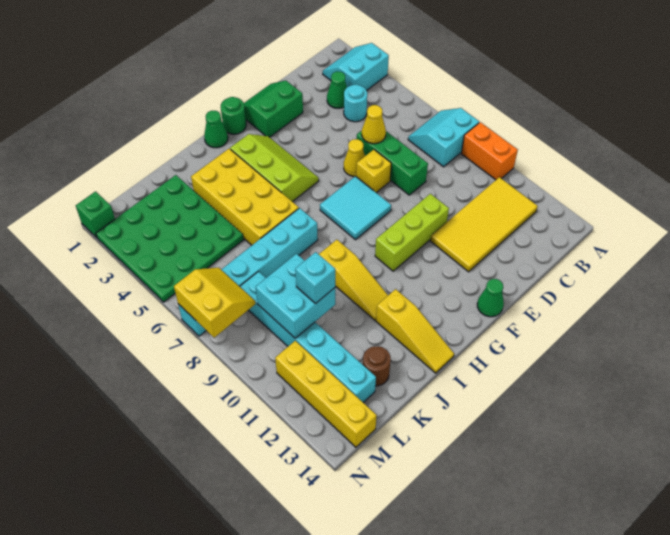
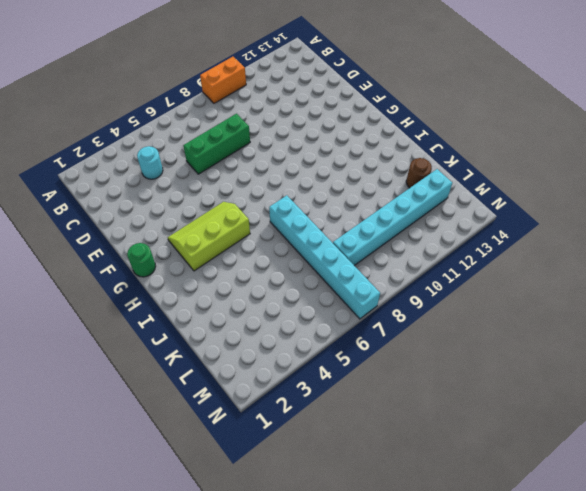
none -> cyan 2x2 slope [323,43,389,90]
none -> cyan 2x2 slope [408,108,479,167]
none -> yellow 2x4 tile [430,177,538,272]

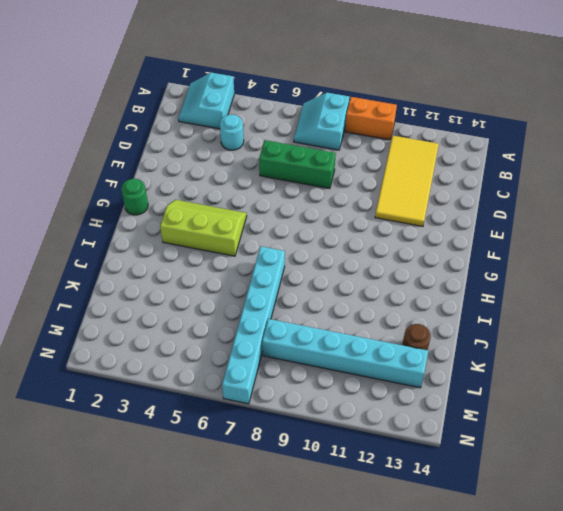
none -> green 1x1 cone [327,71,347,108]
none -> green 2x2 slope [244,81,303,137]
none -> yellow 1x1 cone [344,139,365,177]

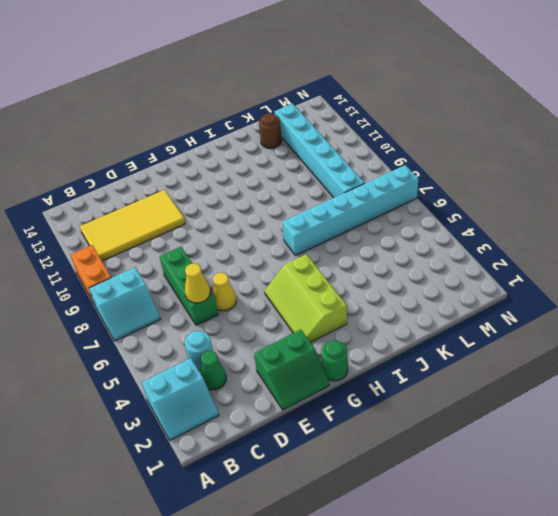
none -> yellow 1x1 brick [356,150,391,193]
none -> lime 1x3 brick [375,194,449,271]
none -> cyan 2x2 tile [320,176,391,240]

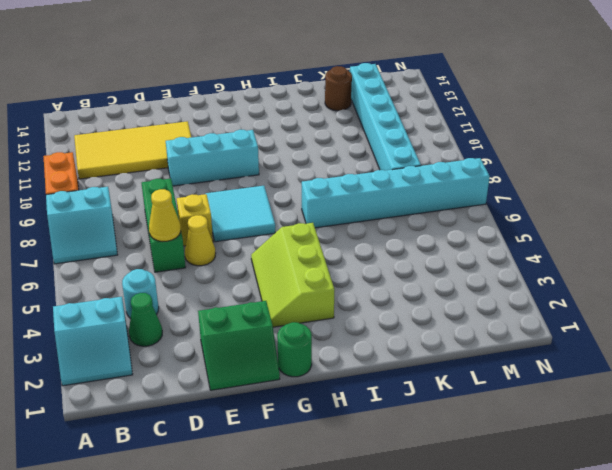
cyan 1x3 brick [166,130,259,186] -> lime 1x3 brick [375,194,449,271]
none -> green 1x1 cone [477,279,504,317]
none -> green 1x1 cone [204,111,228,148]
none -> yellow 2x4 brick [191,149,299,245]

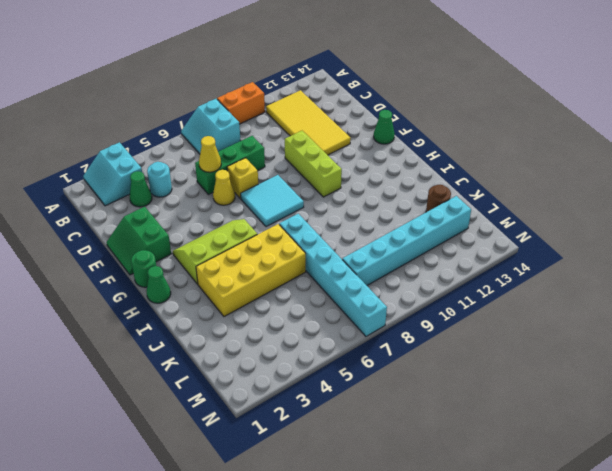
none -> yellow 1x3 slope [319,240,388,320]
none -> yellow 1x3 slope [376,289,454,373]
none -> green 4x4 plate [96,175,244,302]

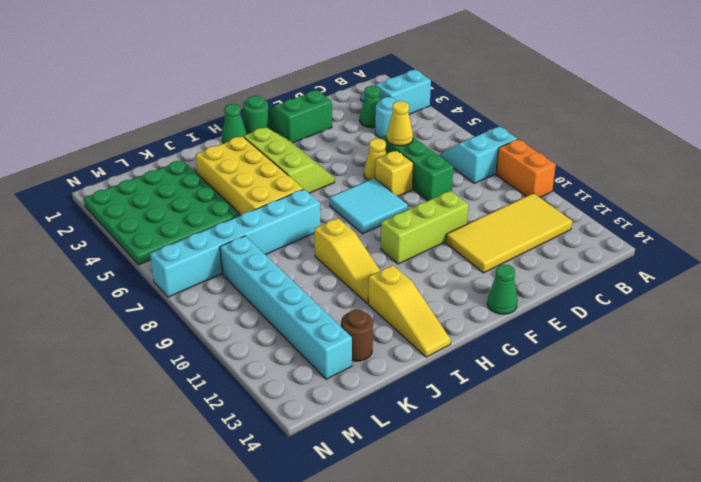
none -> yellow 1x4 brick [275,341,377,447]
none -> green 1x1 brick [76,192,115,238]
none -> cyan 2x2 brick [256,254,335,338]

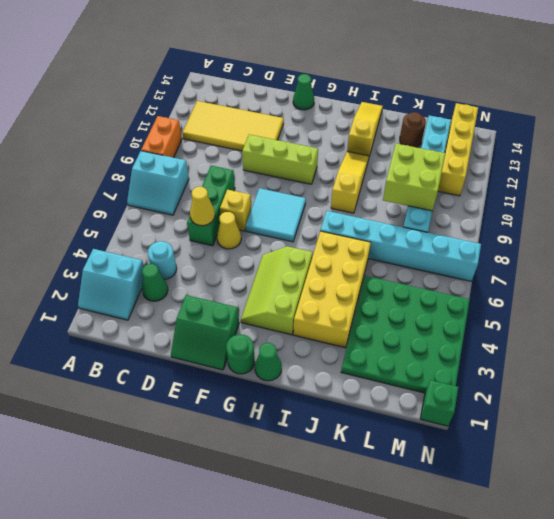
lime 2x2 brick [383,143,446,211] -> cyan 2x2 brick [256,254,335,338]
none -> yellow 2x2 slope [174,268,256,338]
none -> cyan 1x1 brick [295,252,335,303]

